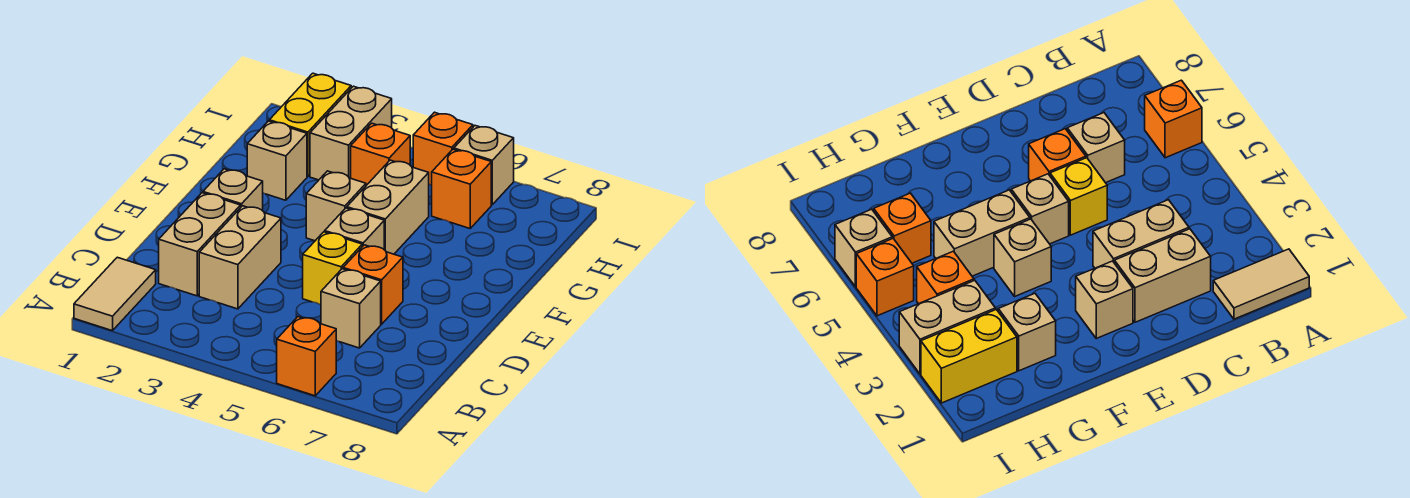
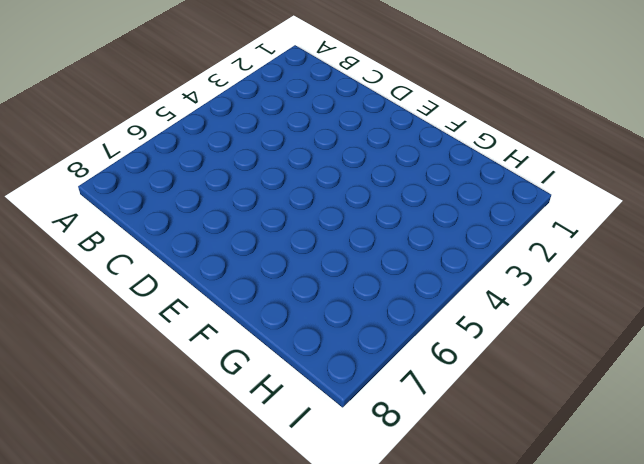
none -> tan 1x2 tile [74,257,156,331]
none -> orange 1x1 brick [277,317,336,396]
none -> tan 1x2 brick [159,193,241,296]

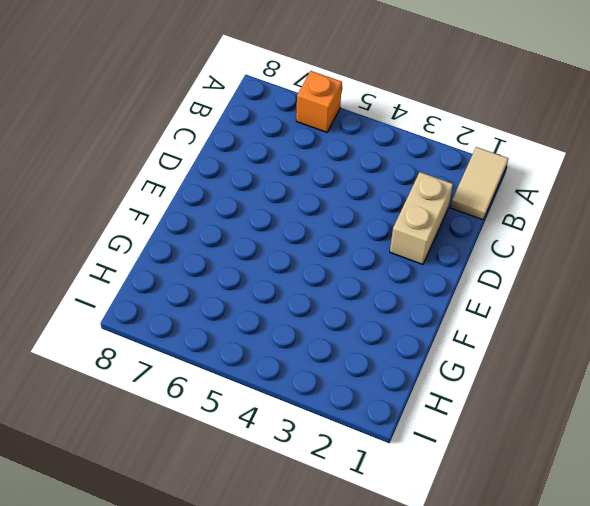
none -> tan 1x2 brick [199,206,281,309]
none -> tan 1x1 brick [321,269,381,348]
none -> yellow 1x1 brick [303,232,362,305]

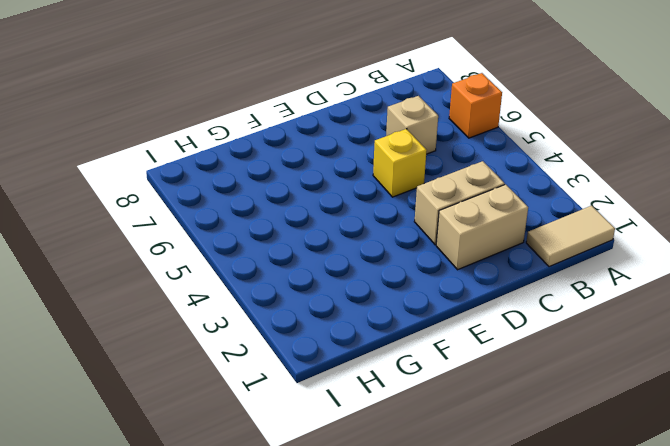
none -> orange 1x1 brick [343,245,403,324]
none -> tan 1x1 brick [203,169,263,211]
none -> tan 1x1 brick [325,208,384,249]

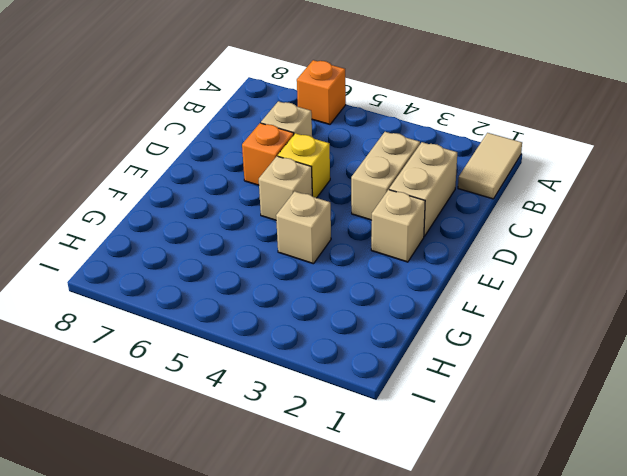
none -> tan 1x2 brick [347,160,429,254]
none -> tan 1x1 brick [247,121,307,200]
none -> yellow 1x2 brick [269,73,351,176]

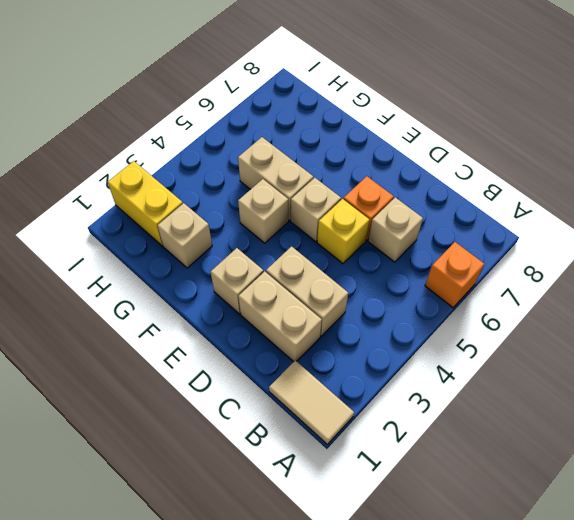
none -> tan 1x2 brick [310,86,392,180]
none -> orange 1x1 brick [351,123,410,185]
none -> orange 1x1 brick [432,149,491,228]

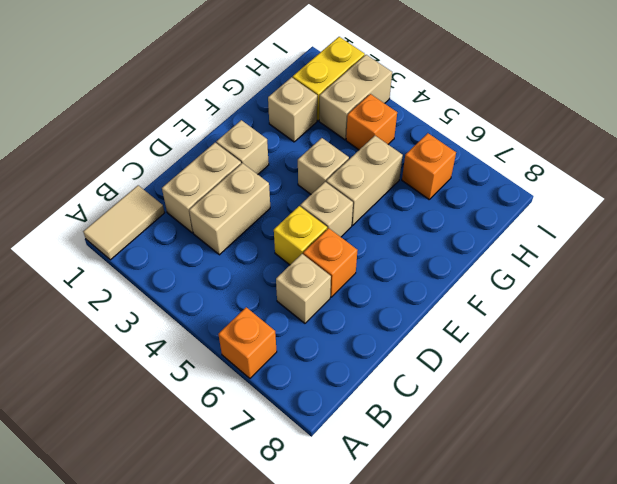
none -> orange 1x1 brick [413,112,473,185]
none -> tan 1x1 brick [454,126,514,205]

